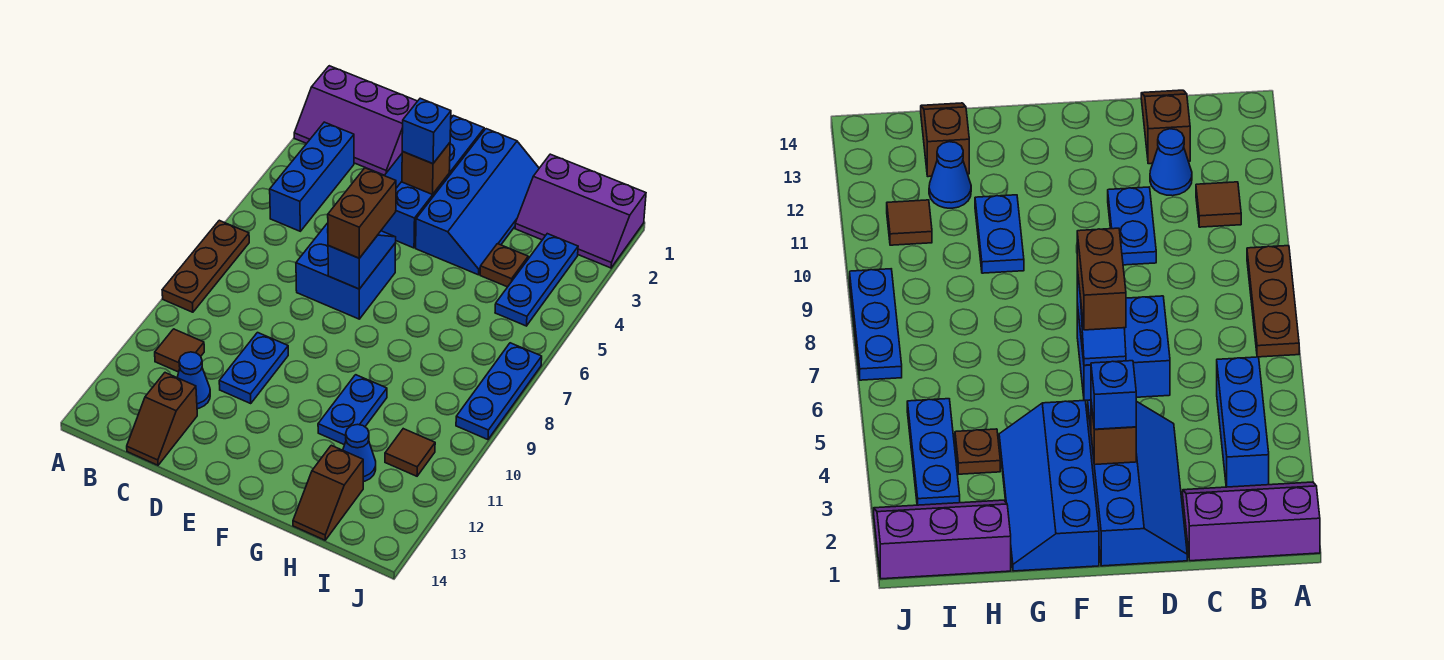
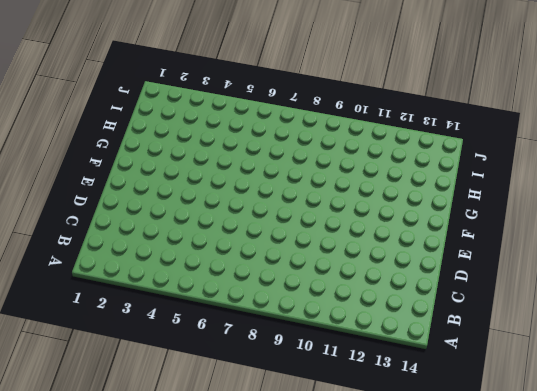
none -> purple 2x3 slope [294,66,417,175]
none -> brown 1x3 plate [162,220,249,312]
none -> blue 1x3 brick [270,122,354,231]

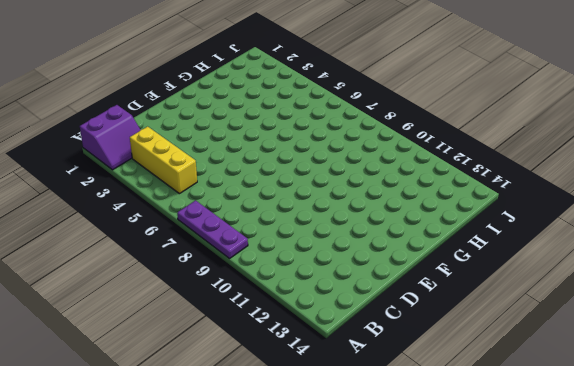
purple 2x2 slope [80,105,140,170] -> purple 2x3 slope [294,66,417,175]
purple 1x3 plate [177,200,248,258] -> brown 1x3 plate [162,220,249,312]
yellow 1x3 brick [130,127,197,194] -> blue 1x3 brick [270,122,354,231]
none -> brown 1x1 tile [155,329,204,372]
none -> blue 1x1 cone [177,352,210,409]
none -> brown 1x2 slope [127,373,197,465]

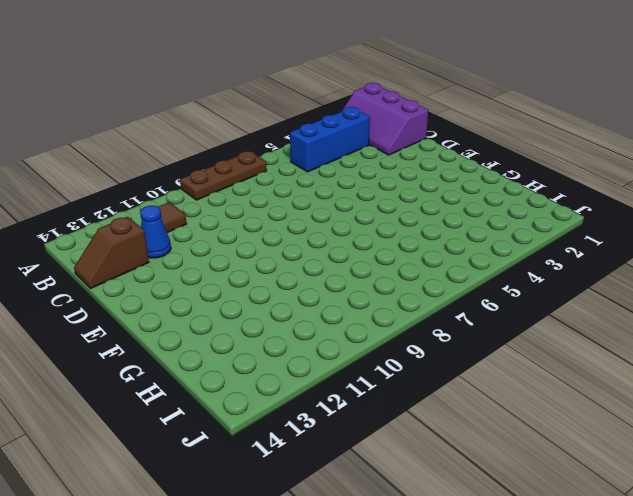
none -> blue 2x4 slope [381,115,484,248]
none -> blue 2x2 brick [296,223,396,319]
none -> blue 1x2 plate [219,333,288,403]

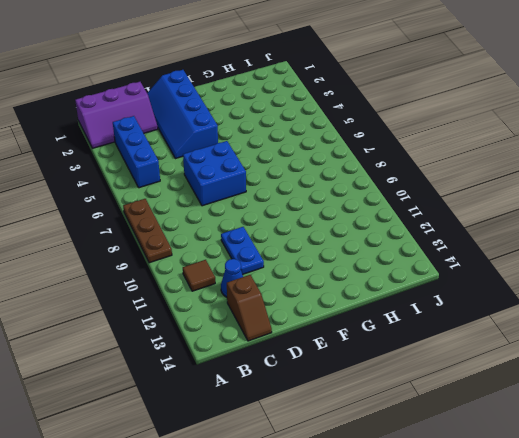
none -> blue 2x4 slope [416,129,539,275]
none -> blue 1x2 plate [318,375,387,445]
none -> purple 2x3 slope [515,154,646,268]

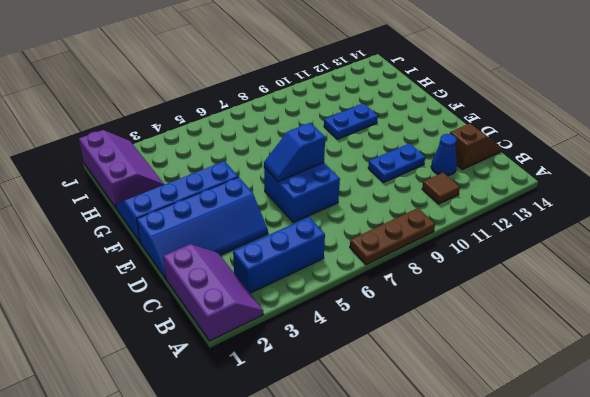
none -> brown 1x1 plate [480,244,528,287]
none -> blue 1x1 cone [343,424,376,482]
none -> brown 1x2 slope [293,445,363,540]

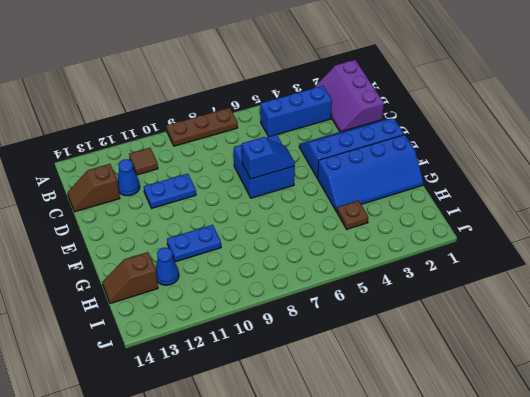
none -> purple 2x3 slope [515,154,646,268]
none -> blue 1x3 plate [495,234,578,326]
none -> brown 1x1 tile [385,429,435,476]

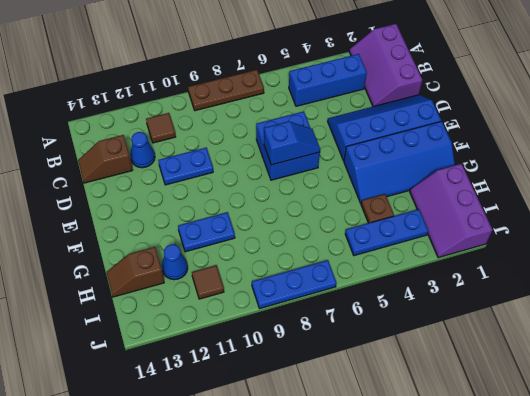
none -> brown 1x1 brick [402,143,450,195]
none -> blue 1x1 brick [402,98,451,164]
none -> brown 1x2 brick [328,168,396,258]

